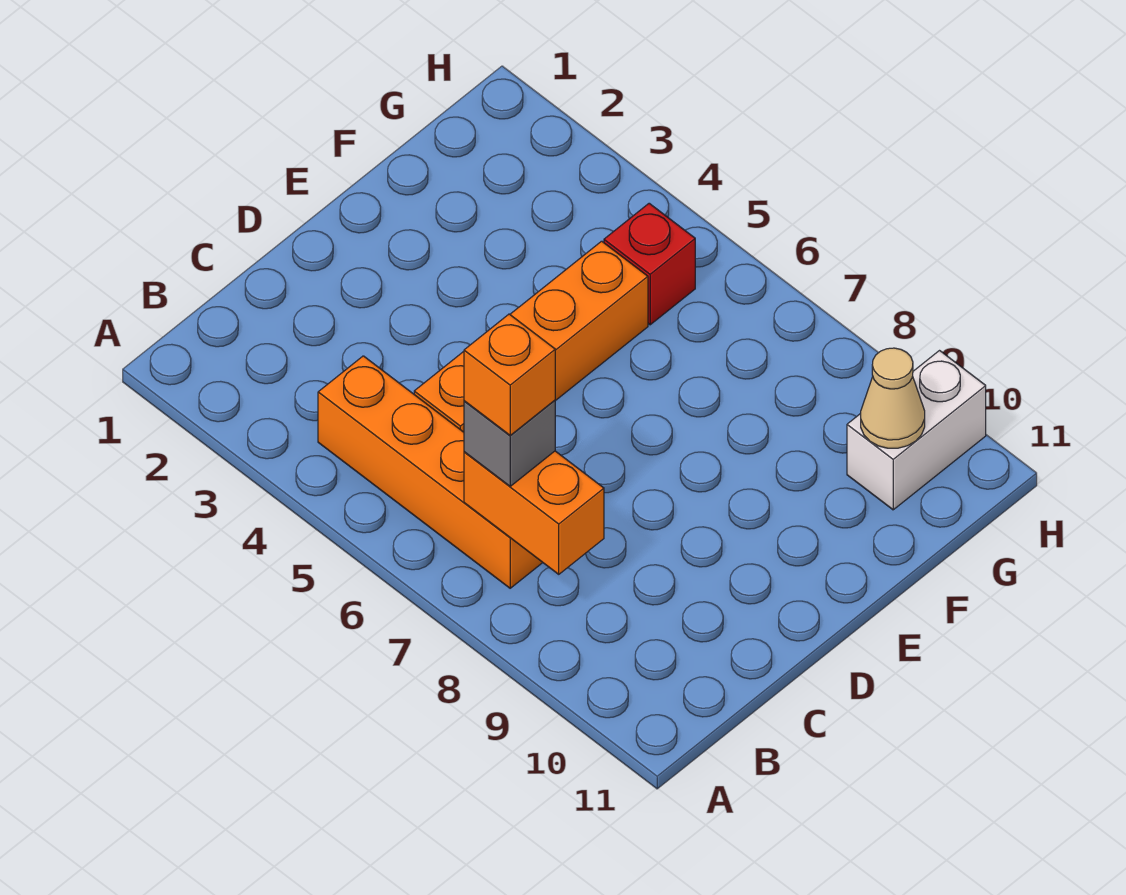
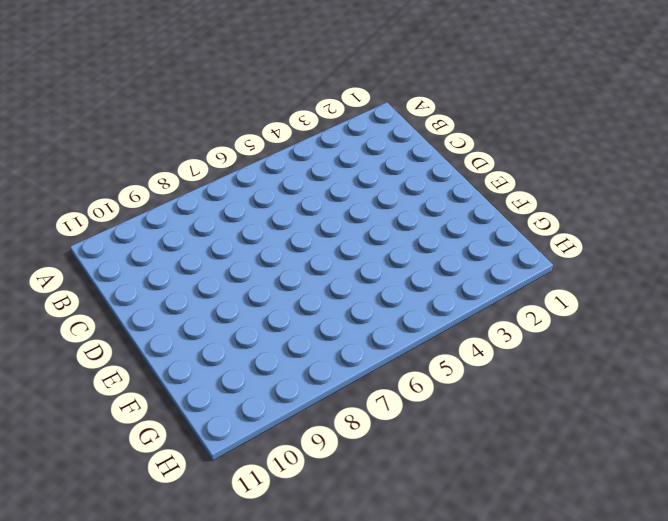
none -> orange 1x4 brick [318,356,543,588]
none -> orange 1x4 brick [414,241,648,432]

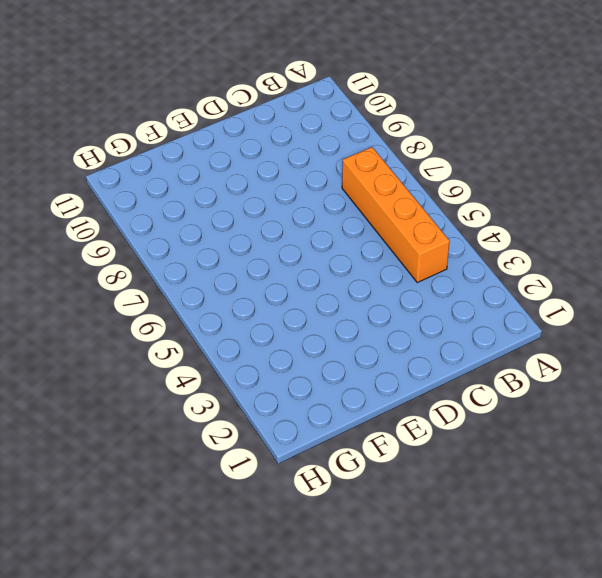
none -> orange 1x4 brick [414,241,648,432]
none -> red 1x1 brick [604,203,695,325]

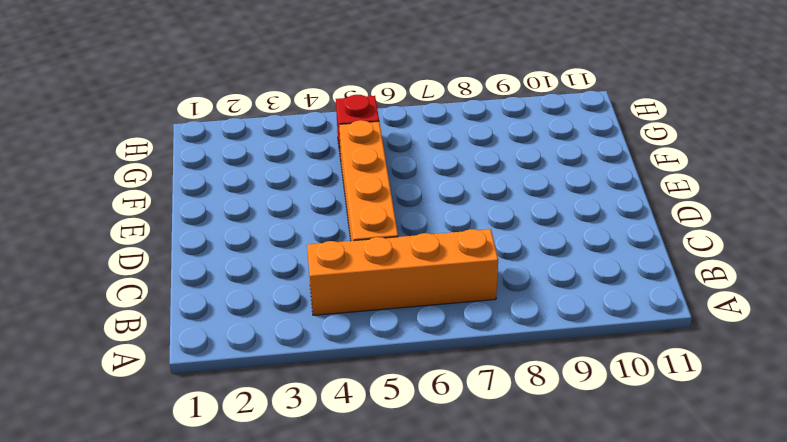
none -> white 1x2 brick [847,351,986,510]
none -> orange 1x2 brick [464,451,604,574]

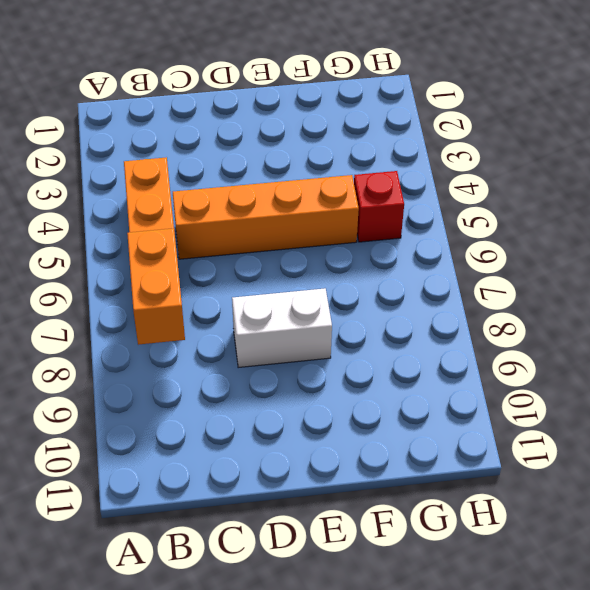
white 1x2 brick [232,288,332,368] -> white 1x2 brick moved to [847,351,986,510]
none -> tan 1x1 cone [861,348,925,448]
none -> grey 1x1 brick [464,400,555,486]

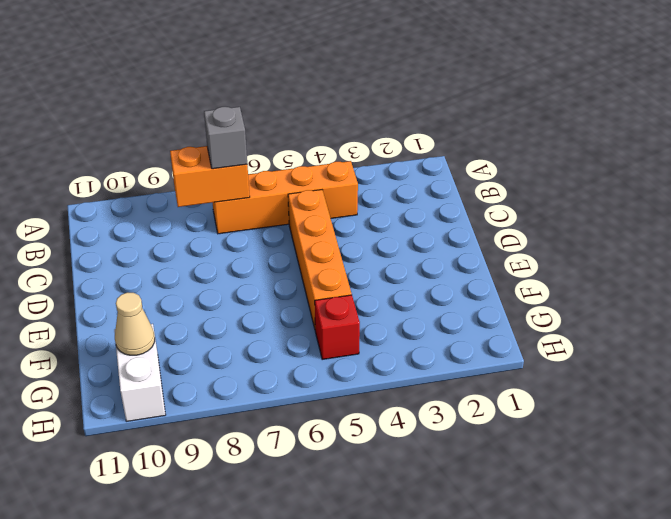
none -> orange 1x1 brick [464,314,555,436]

